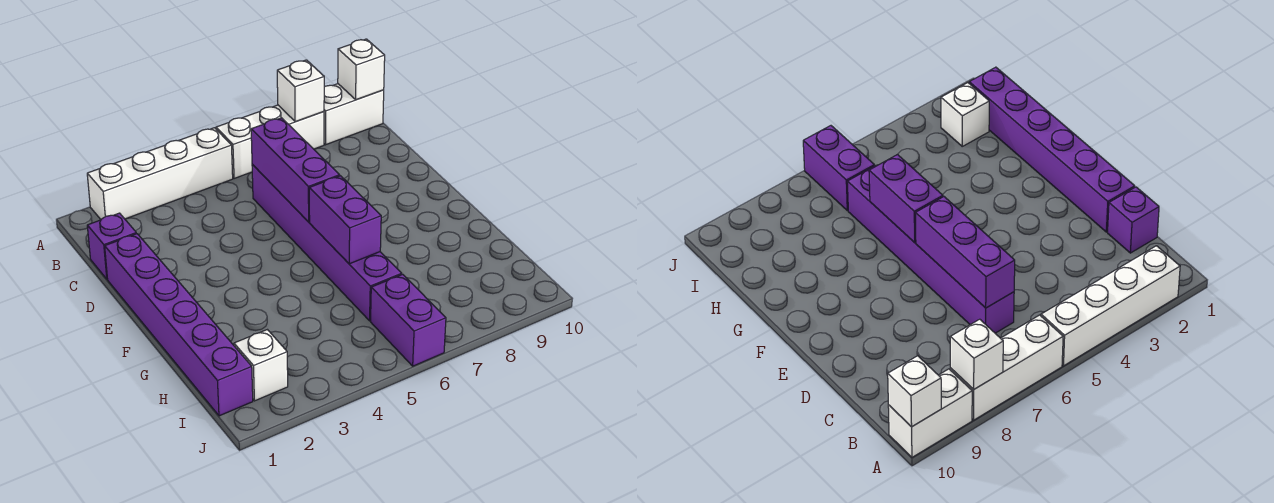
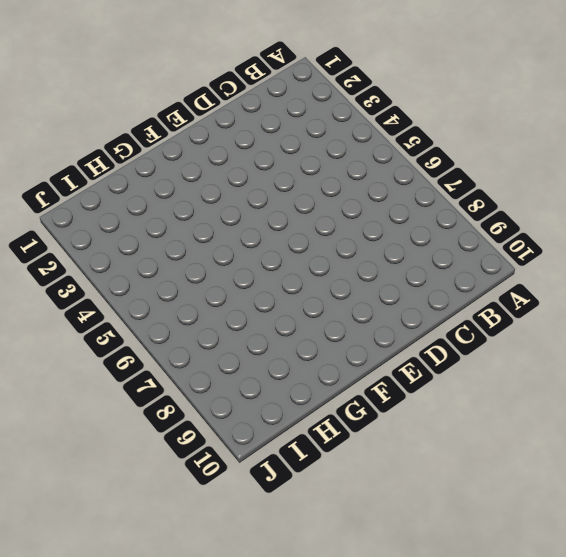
none -> white 1x4 brick [87,128,233,219]
none -> white 1x3 brick [216,105,324,179]
none -> white 1x2 brick [324,84,384,145]

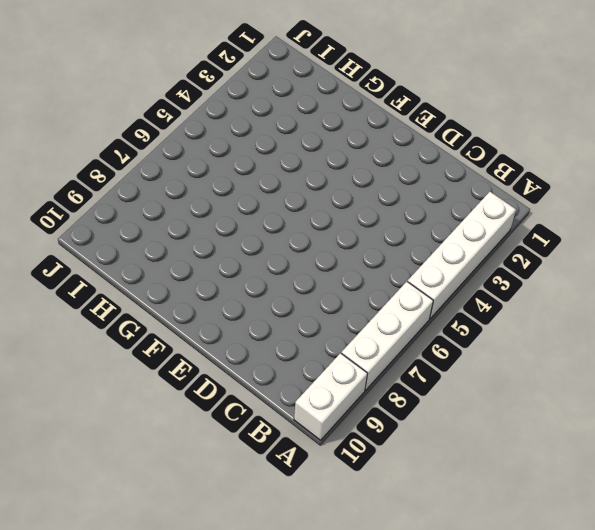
none -> purple 1x1 brick [87,213,136,279]
none -> purple 1x6 brick [252,165,402,321]
none -> purple 1x6 brick [105,234,253,416]

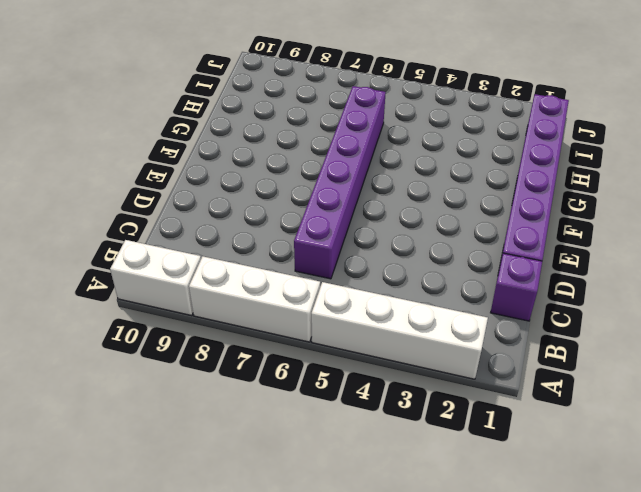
none -> white 1x1 brick [234,330,288,401]
none -> purple 1x2 brick [371,274,446,366]
none -> white 1x1 brick [277,60,324,122]

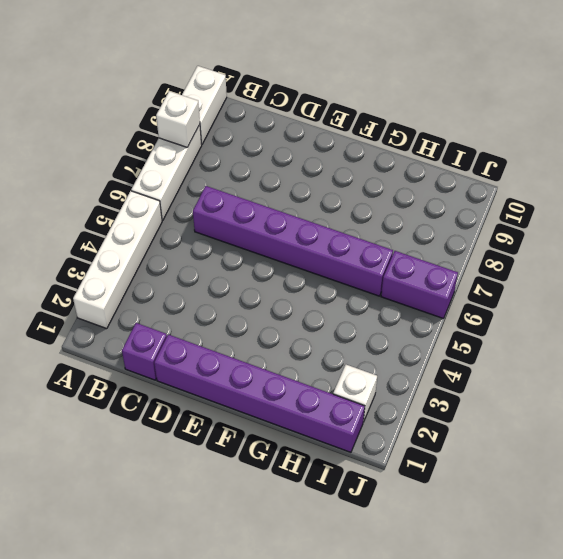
none -> white 1x1 brick [338,39,385,100]
none -> purple 1x3 brick [251,118,340,222]
none -> purple 1x2 brick [309,176,381,264]

